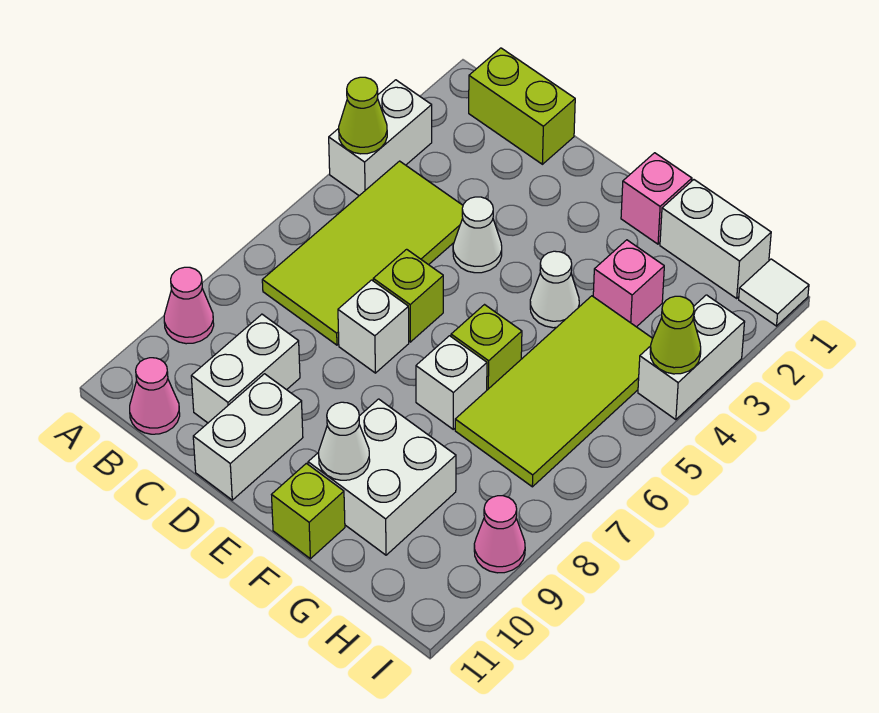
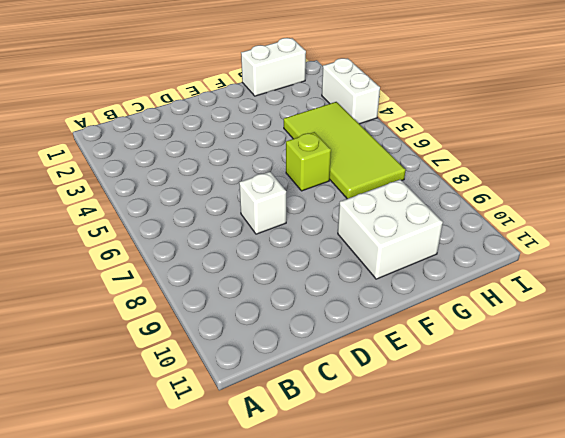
none -> white 1x2 brick [329,80,432,196]
none -> pink 1x1 cone [164,267,214,344]
none -> lime 1x2 brick [469,48,575,164]

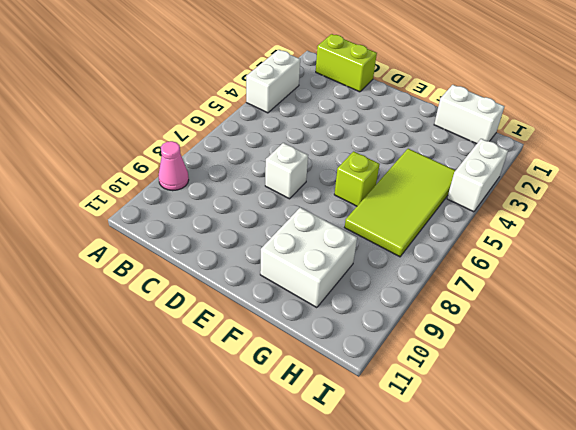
none -> lime 2x4 tile [262,161,463,345]
none -> pink 1x1 cone [130,358,180,434]
none -> white 1x2 brick [191,314,300,423]

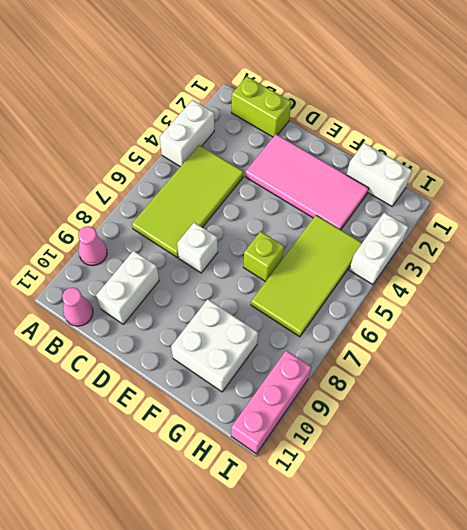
pink 2x4 tile [245,134,369,230] -> pink 1x1 brick [593,240,664,327]
pink 1x3 brick [231,351,311,454] -> pink 1x1 cone [474,496,525,573]
none -> white 1x1 cone [453,197,502,273]
none -> lime 1x1 brick [373,249,443,342]
none -> white 1x2 brick [193,374,303,500]

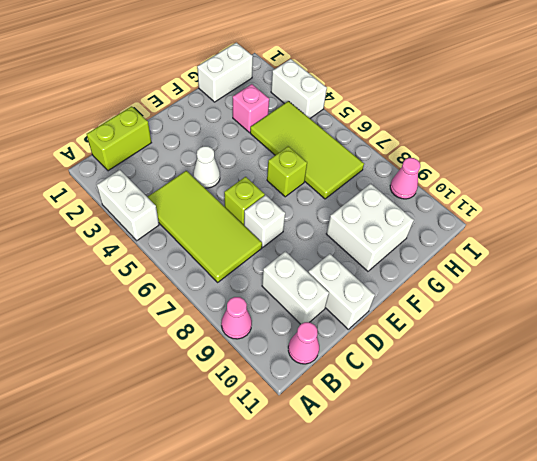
none -> pink 1x1 brick [621,153,692,244]
none -> white 1x1 cone [530,251,579,328]
none -> white 1x1 brick [416,336,487,429]

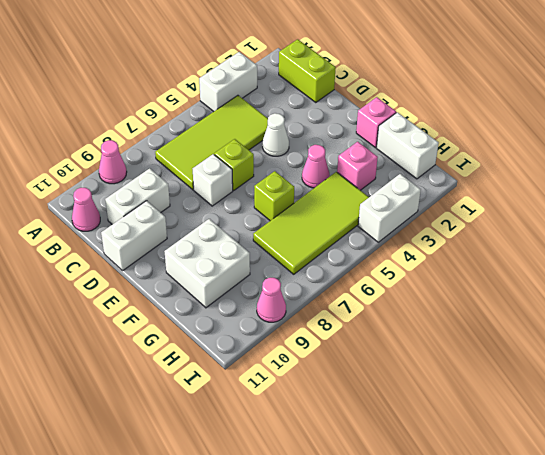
pink 1x1 cone [302,145,329,188] -> white 1x1 cone [530,251,579,328]
none -> white 1x1 brick [416,336,487,429]
none -> lime 1x1 brick [272,463,345,559]
none -> white 1x1 tile [739,259,809,326]

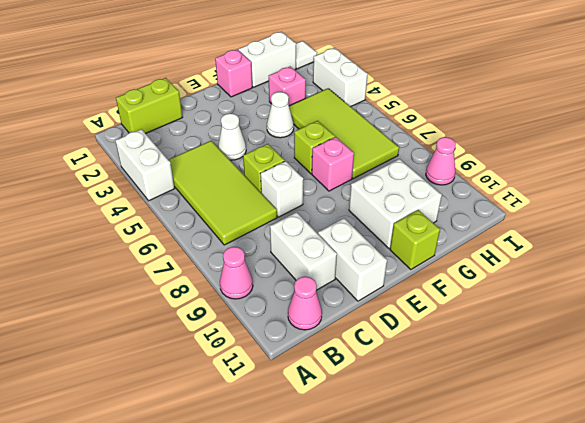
pink 1x1 brick [312,137,354,191] -> white 1x1 brick [416,336,487,429]
none -> lime 1x1 cone [339,77,387,154]
none -> white 1x1 cone [319,402,370,480]
none -> lime 1x1 cone [650,296,701,374]

